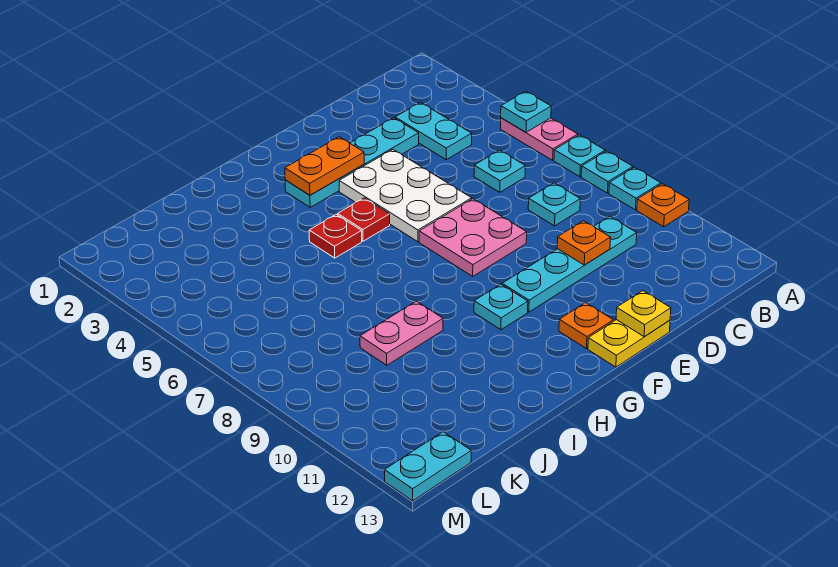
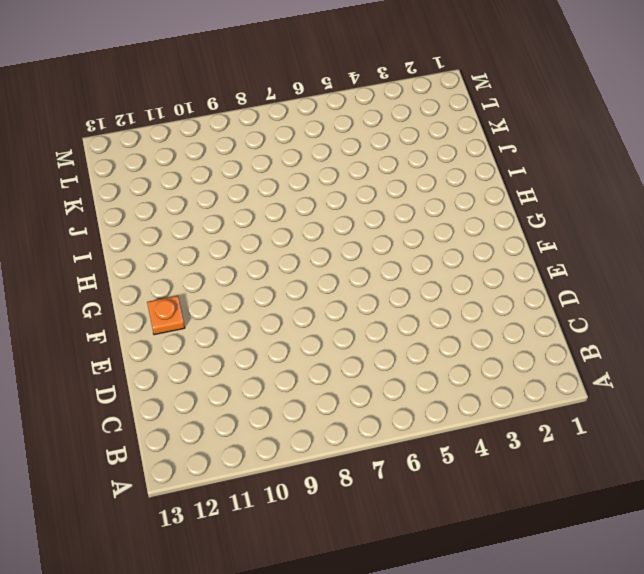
none -> pink 1x2 plate [501,118,578,160]
none -> cyan 1x1 plate [554,135,605,177]
none -> cyan 1x1 plate [581,151,633,193]

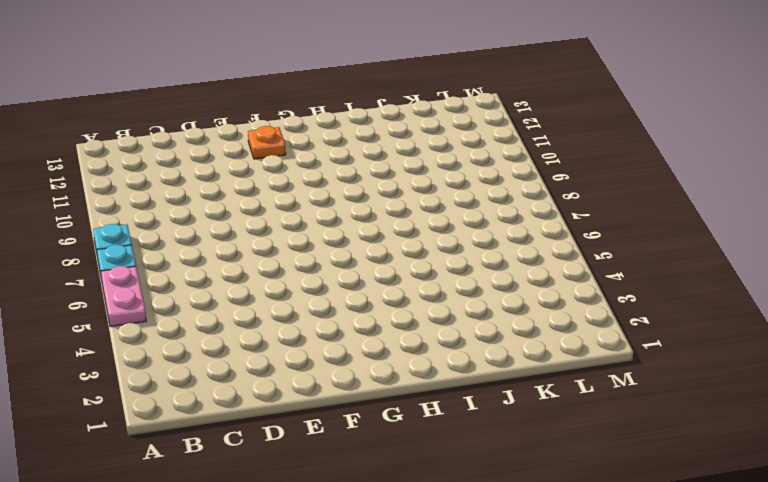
none -> cyan 1x1 plate [609,167,661,210]
none -> orange 1x1 plate [637,184,689,227]
none -> cyan 1x2 plate [395,103,472,160]

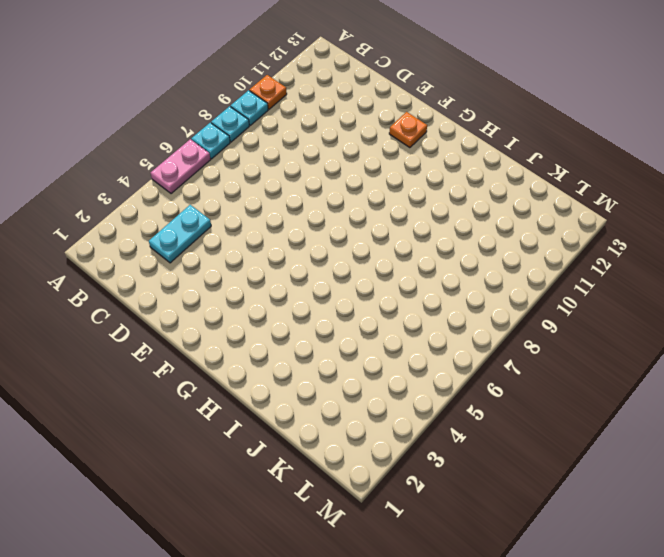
none -> cyan 1x1 plate [474,150,525,192]
none -> cyan 1x1 plate [528,183,580,226]
none -> cyan 1x4 plate [502,216,637,312]

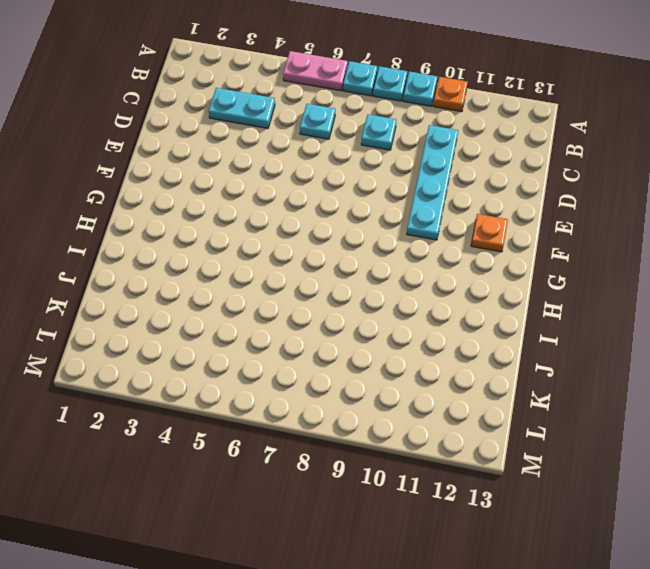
none -> cyan 1x4 plate [285,118,419,207]
none -> white 2x3 plate [339,149,472,242]
none -> pink 2x2 plate [419,199,527,276]

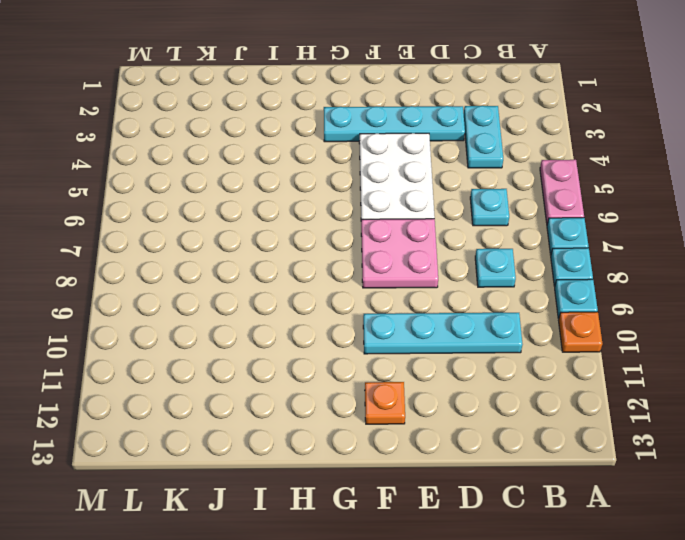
none -> yellow 1x2 plate [588,320,670,367]
none -> red 1x1 plate [338,198,390,241]
none -> cyan 1x1 plate [474,284,528,330]

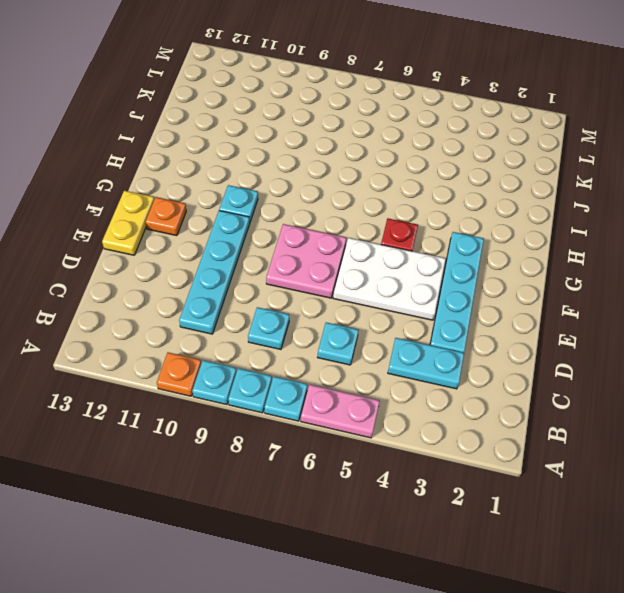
none -> red 1x1 plate [309,214,362,258]
none -> pink 1x2 plate [360,301,443,365]
none -> cyan 1x2 plate [385,432,471,501]

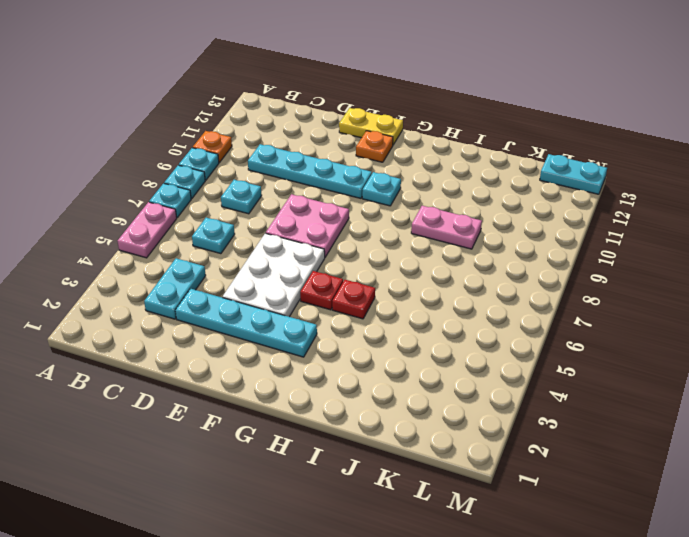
none -> cyan 1x1 plate [501,91,551,132]
none -> orange 1x1 plate [557,221,611,265]
none -> yellow 1x1 plate [616,291,671,337]

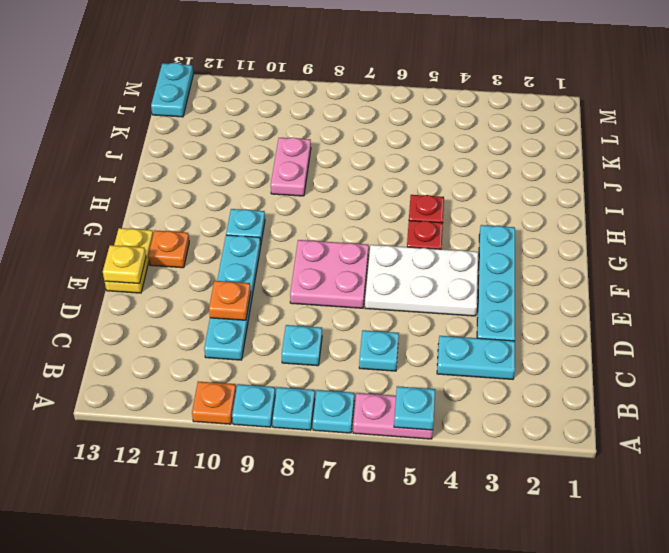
none -> orange 1x2 plate [285,137,364,195]

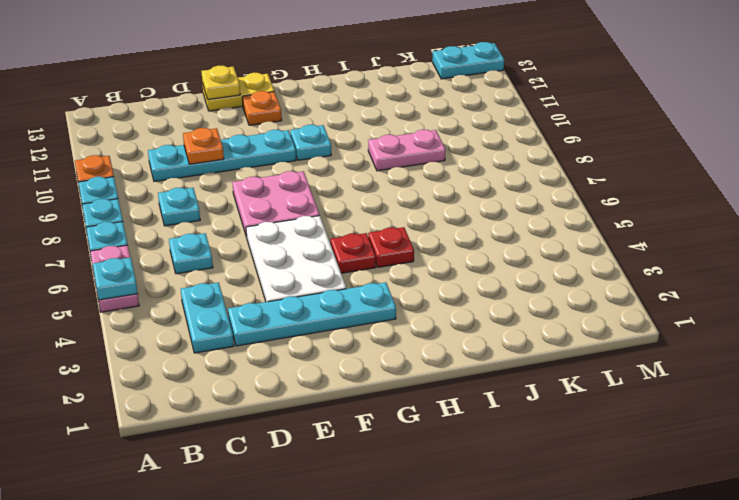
none -> orange 1x2 plate [285,137,364,195]

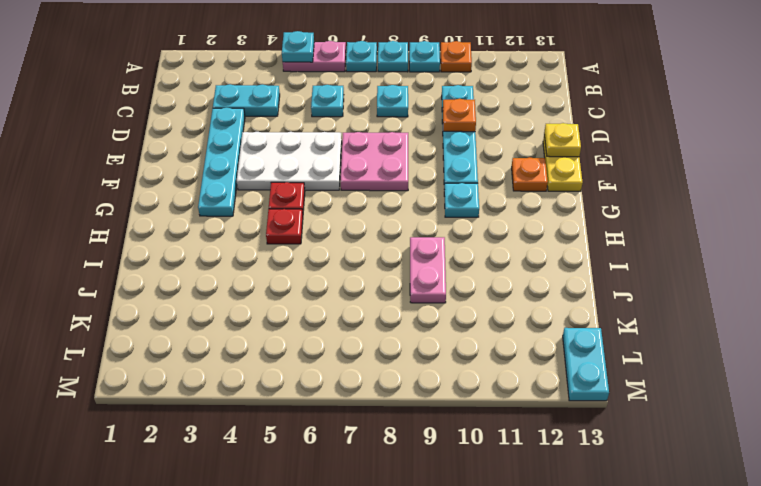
none -> orange 1x2 plate [285,137,364,195]

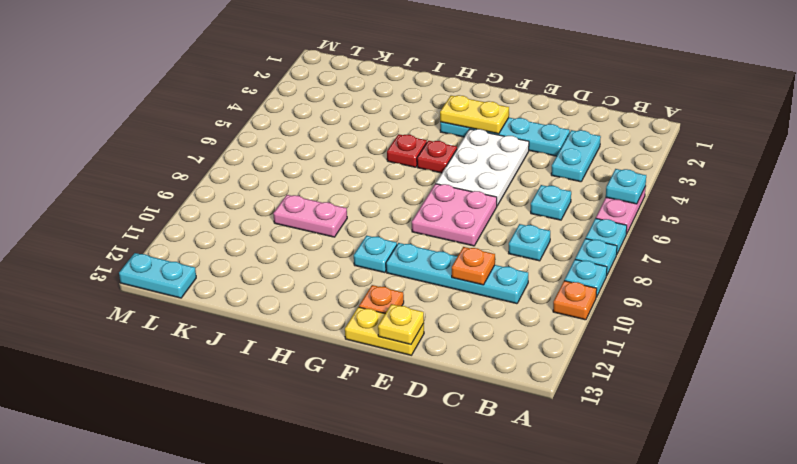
yellow 1x2 plate [440,95,509,134] -> orange 1x2 plate [285,137,364,195]

